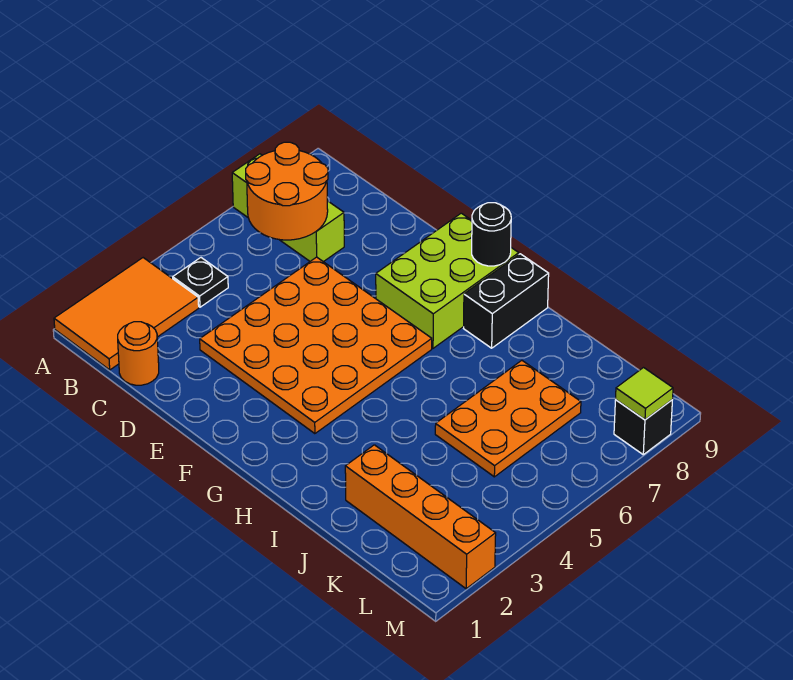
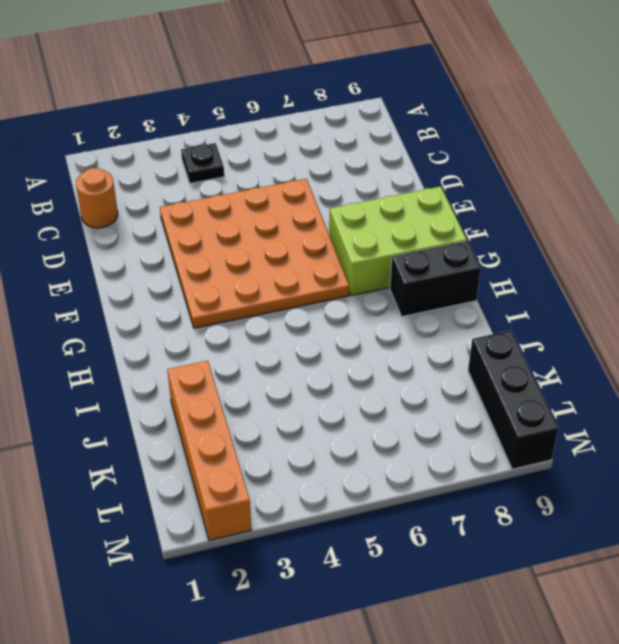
black 1x3 brick [468,330,558,469] -> none
none -> orange 2x3 tile [54,258,199,370]
none -> lime 1x3 brick [232,154,344,262]
none -> orange 2x3 plate [435,360,581,477]

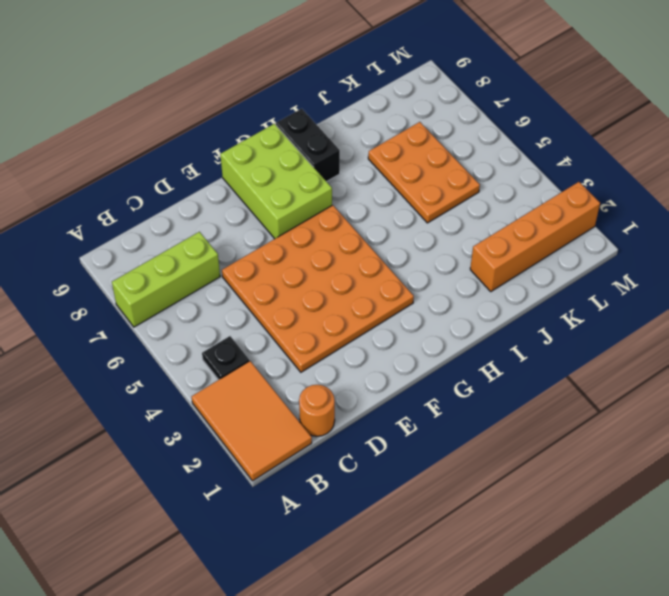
none -> black 1x1 brick [614,400,672,455]
none -> orange 2x2 round brick [246,142,328,240]
none -> black 1x1 round brick [472,203,511,266]

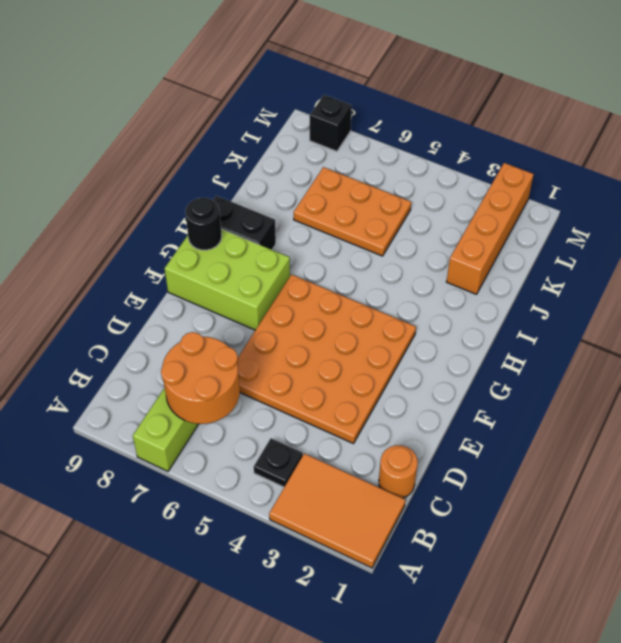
none -> lime 1x1 tile [616,368,673,420]

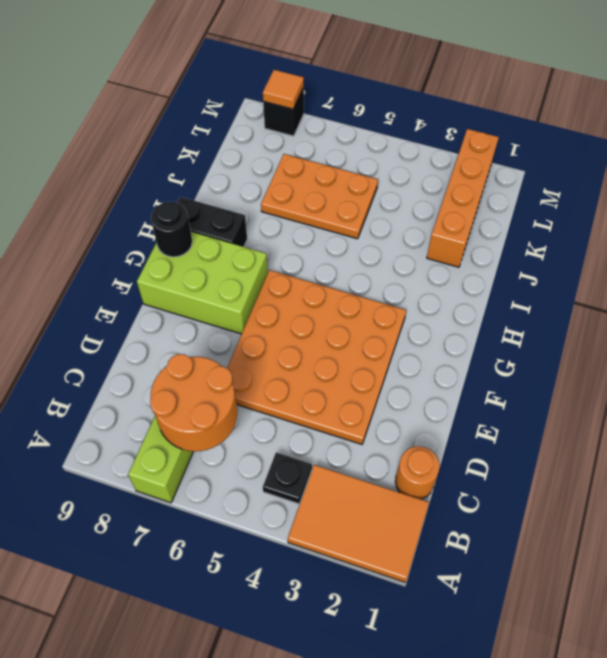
orange 1x1 tile [263,70,304,109] -> lime 1x1 tile [616,368,673,420]

